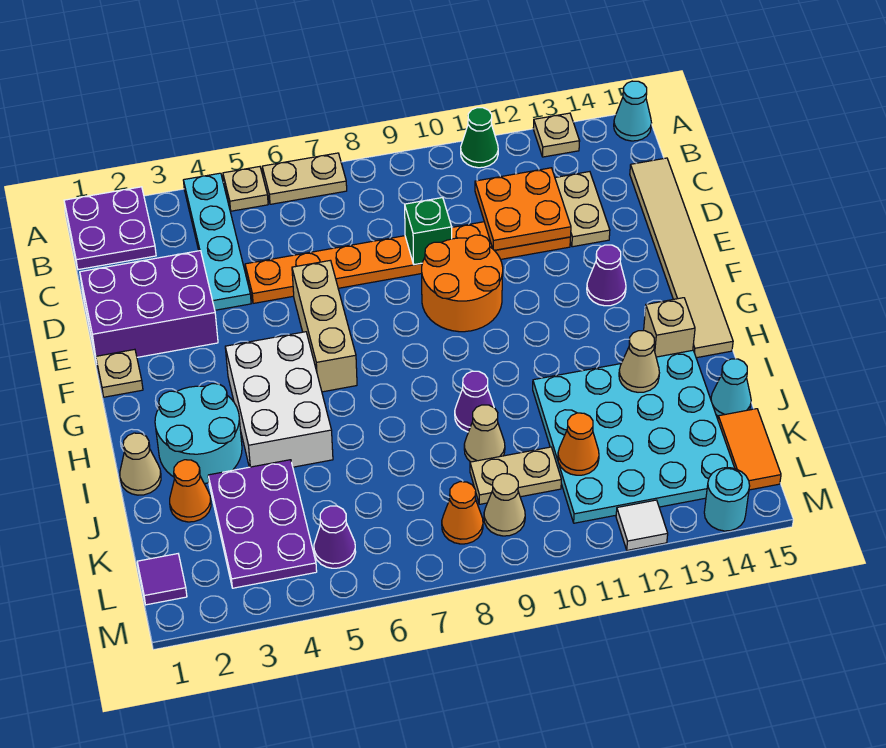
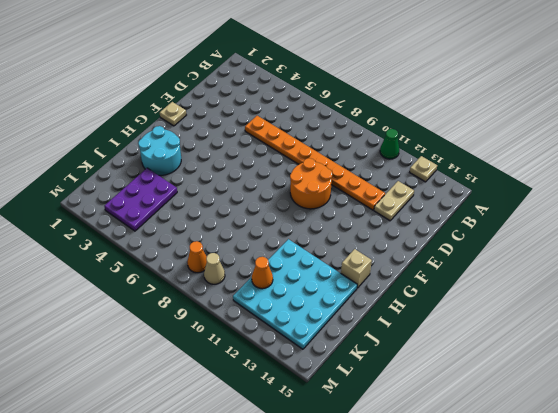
none -> purple 2x2 plate [64,187,156,270]
none -> cyan 1x4 plate [183,173,251,310]
none -> tan 1x1 plate [223,167,268,211]
none -> tan 1x2 plate [262,153,347,204]

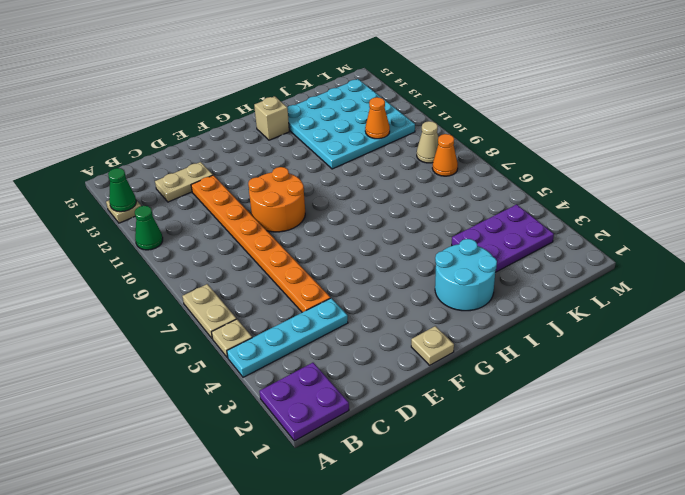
green 1x1 cone [108,168,136,212] -> none
none -> cyan 1x1 cone [614,81,651,141]
none -> tan 1x6 tile [630,158,733,358]
none -> purple 2x3 brick [80,251,218,358]
none -> tan 1x3 brick [292,260,357,392]

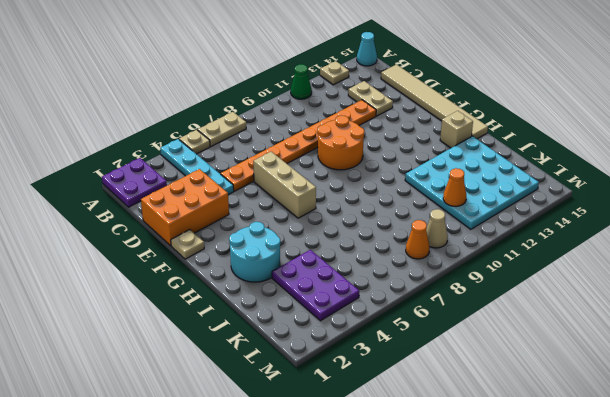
orange 2x3 brick [141,169,229,246] -> purple 2x3 brick [80,251,218,358]
none -> purple 1x1 cone [587,245,626,306]
none -> white 2x3 brick [225,332,333,467]
none -> tan 1x1 cone [120,433,161,495]
none -> purple 1x1 cone [455,371,494,432]

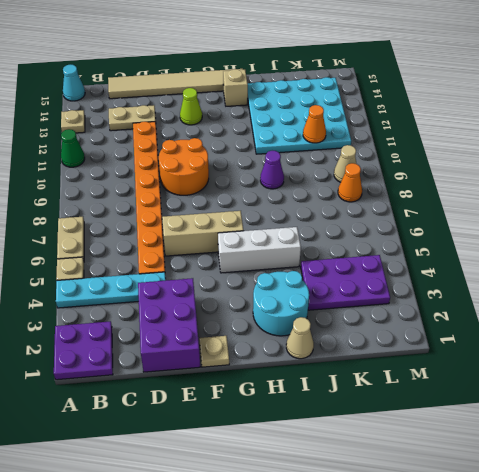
lime 1x1 cone [180,88,202,125] -> purple 1x1 cone [587,245,626,306]
white 1x3 brick [218,227,301,273] -> white 2x3 brick [225,332,333,467]
none -> orange 1x1 cone [170,460,211,522]
none -> tan 1x1 cone [464,405,505,462]
none -> cyan 1x1 cone [711,359,751,416]
none -> tan 1x2 plate [470,447,561,504]

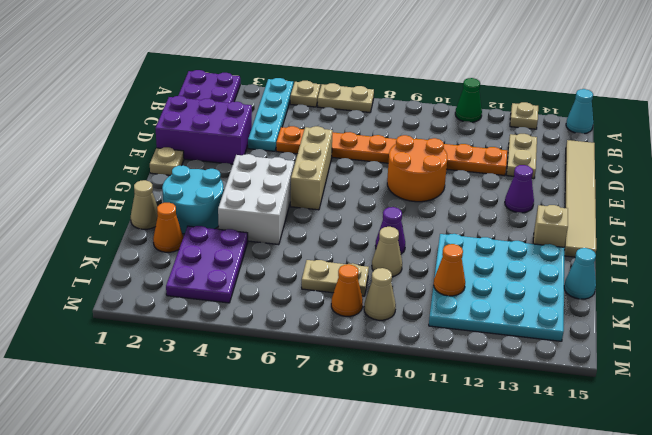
tan 1x2 plate [302,260,369,296] -> tan 1x2 plate moved to [470,447,561,504]
none -> orange 1x2 tile [718,409,781,490]
none -> purple 1x1 tile [137,554,187,605]
none -> purple 1x1 cone [314,506,356,568]
none -> white 1x1 tile [616,500,668,550]

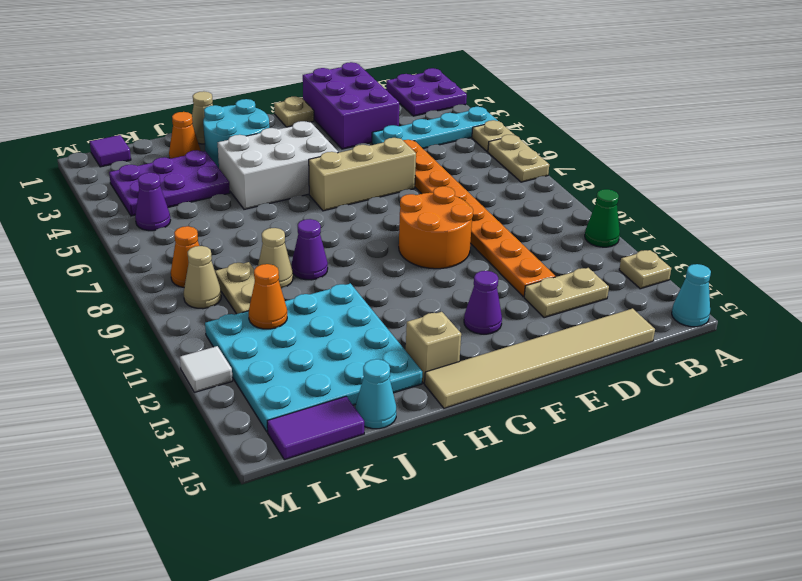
purple 1x2 tile [267,397,364,460] -> orange 1x2 tile [718,409,781,490]
none -> cyan 1x1 round brick [704,468,750,531]
none -> orange 2x2 plate [475,168,571,250]
none -> green 1x1 brick [405,198,452,265]
none -> tan 1x1 cone [619,331,659,392]

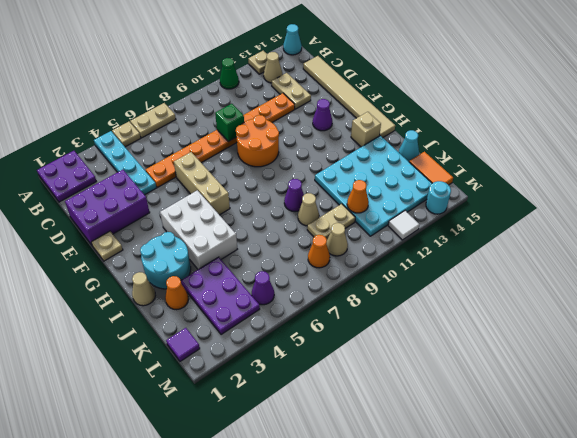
tan 1x1 cone [264,52,283,83] -> tan 1x1 cone moved to [619,331,659,392]
none -> orange 2x2 plate [475,168,571,250]

